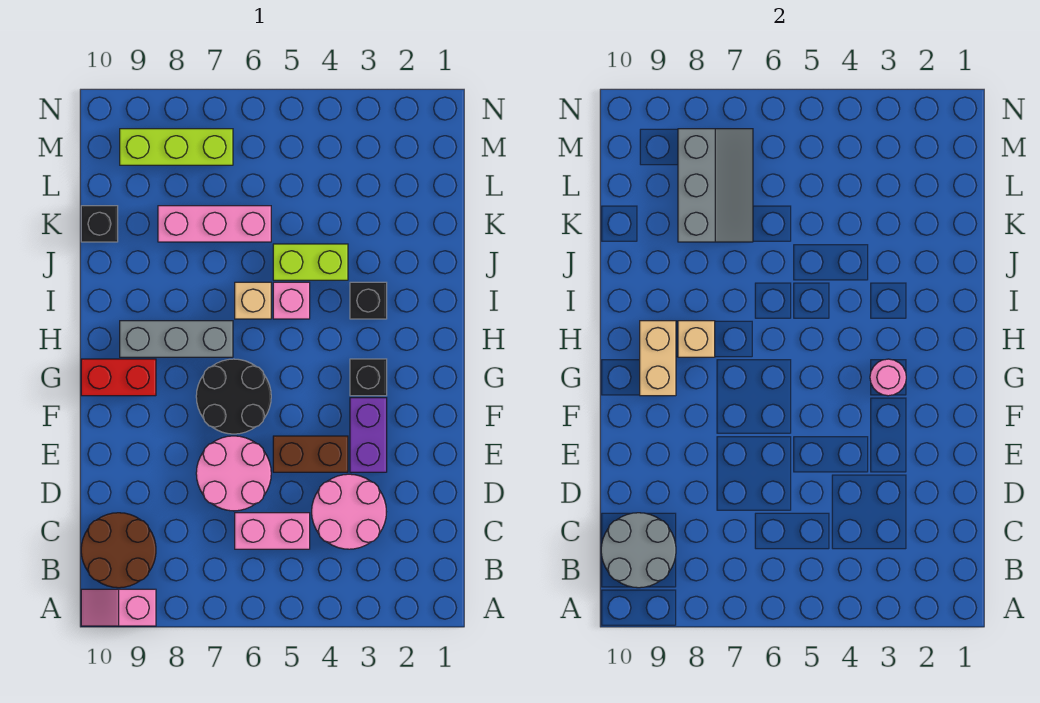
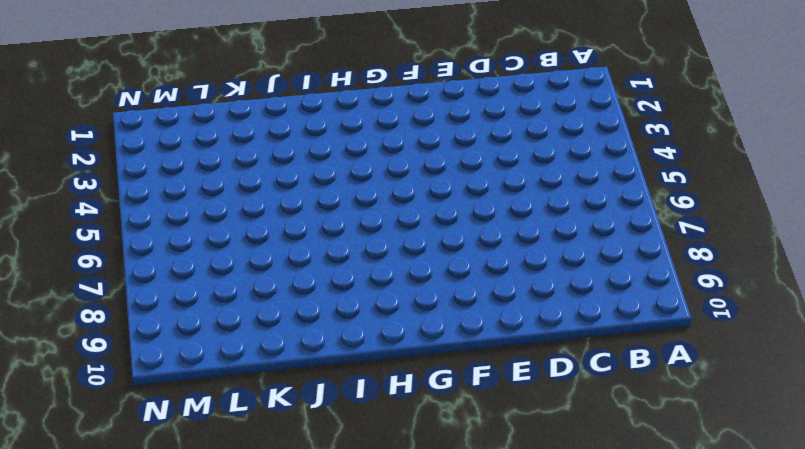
none -> pink 1x2 slope [81,589,156,626]
none -> brown 2x2 round brick [81,513,156,588]
none -> pink 2x2 round brick [312,474,386,549]

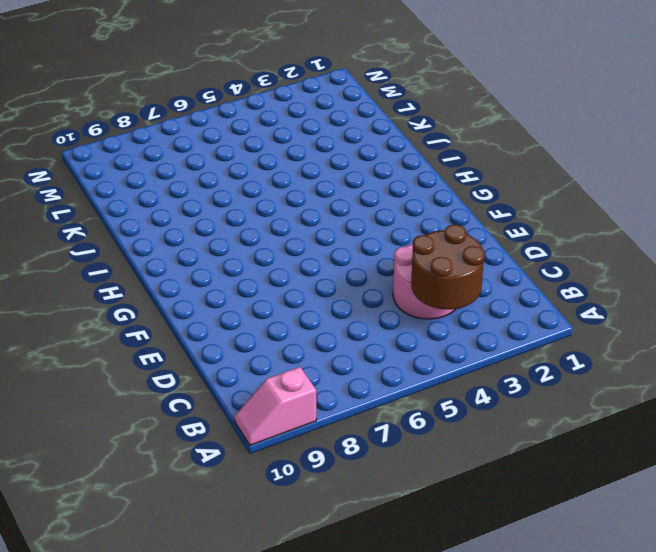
brown 2x2 round brick [411,225,485,310] -> brown 2x2 round brick moved to [81,513,156,588]
none -> pink 1x2 brick [235,513,310,549]
none -> pink 2x2 round brick [196,436,271,511]
none -> purple 1x2 brick [350,398,387,472]

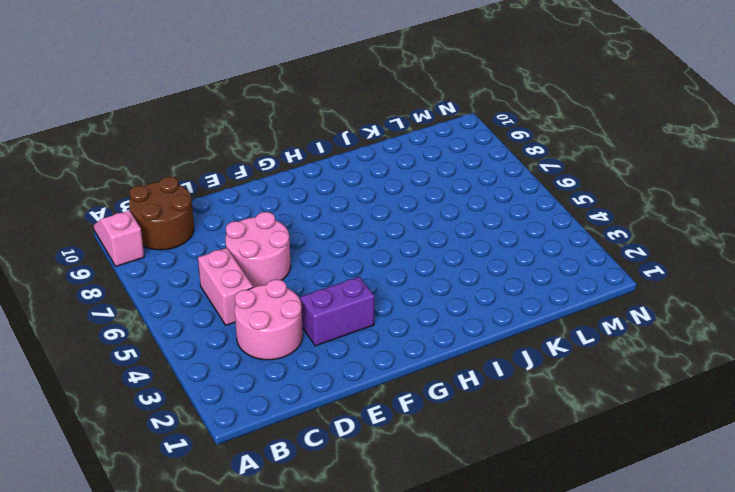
none -> brown 1x2 brick [273,436,348,472]
none -> black 2x2 round brick [196,359,271,434]
none -> black 1x1 brick [350,359,387,396]

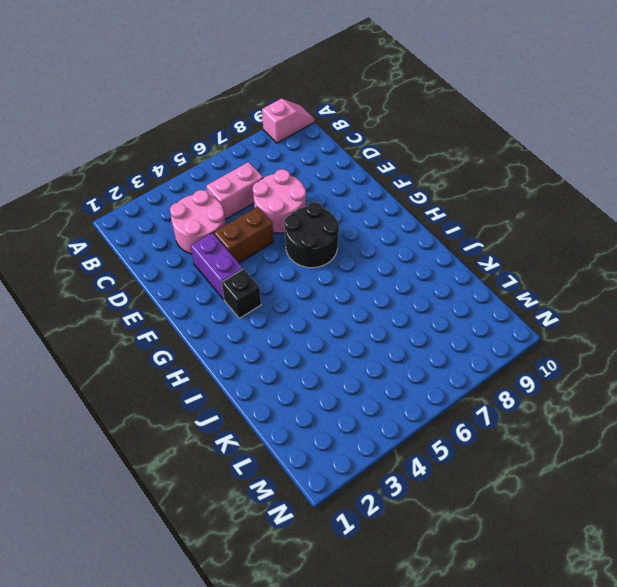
none -> brown 2x2 round brick [81,513,156,588]
none -> red 1x2 brick [81,359,156,396]
none -> grey 1x3 brick [120,321,233,357]

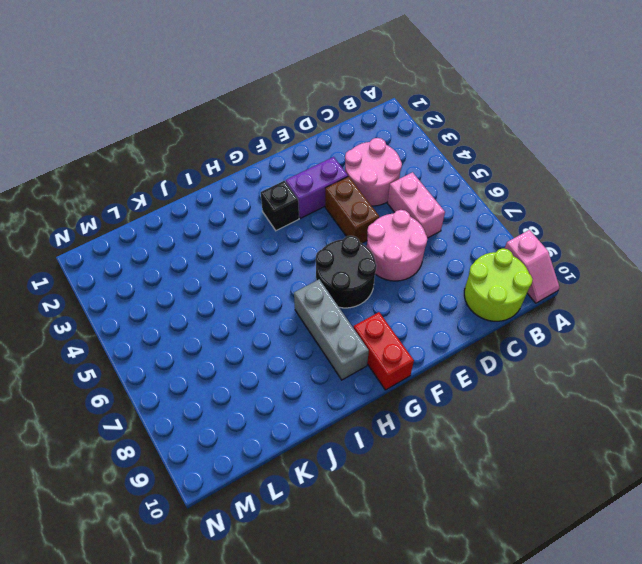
lime 2x2 round brick [464,249,533,321] -> brown 2x2 round brick [81,513,156,588]
none -> black 1x1 brick [350,282,387,319]
none -> pink 1x1 brick [273,282,310,319]
none -> tan 1x1 brick [235,282,271,319]

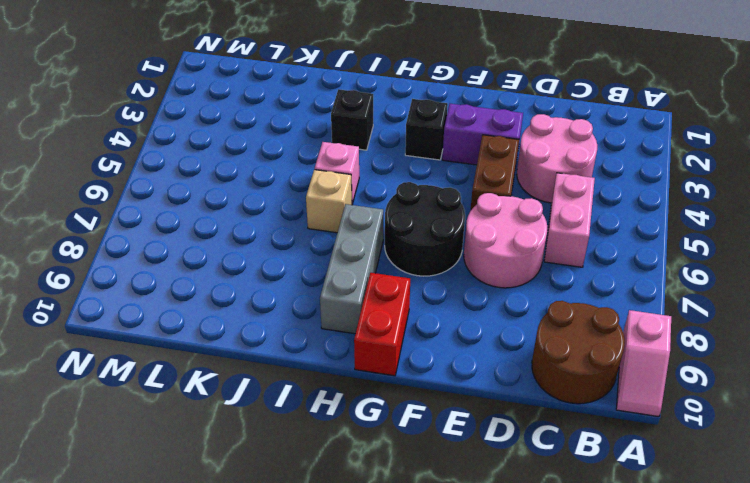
none -> lime 1x2 brick [273,244,348,280]
none -> pink 1x3 brick [158,206,271,242]
none -> black 1x1 brick [81,206,118,242]

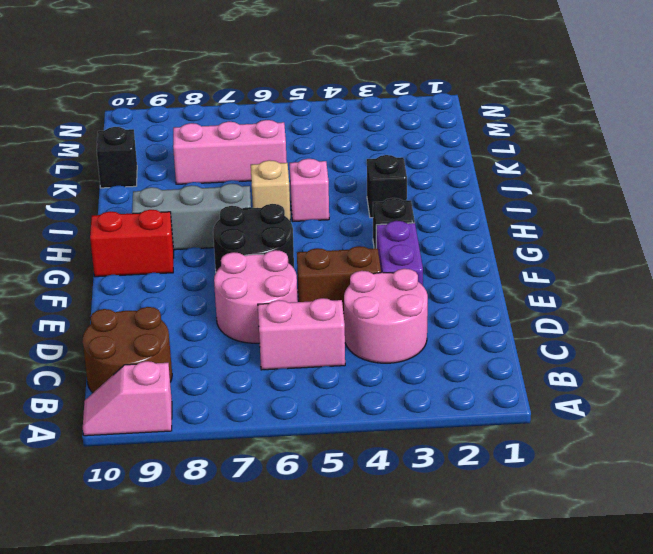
none -> lime 1x2 brick [273,244,348,280]
none -> lime 1x3 brick [120,129,233,165]
none -> grey 2x2 round brick [601,513,676,588]

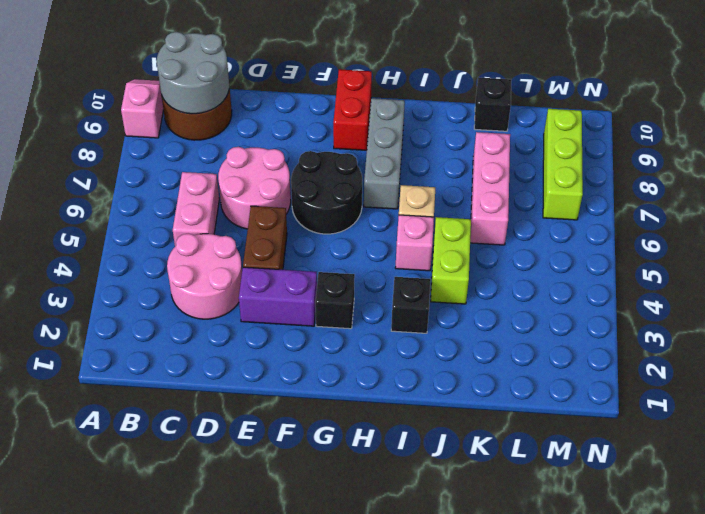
none -> pink 1x1 round brick [870,359,906,396]
none -> tan 1x2 brick [640,321,676,396]
none -> tan 1x1 brick [678,321,715,357]

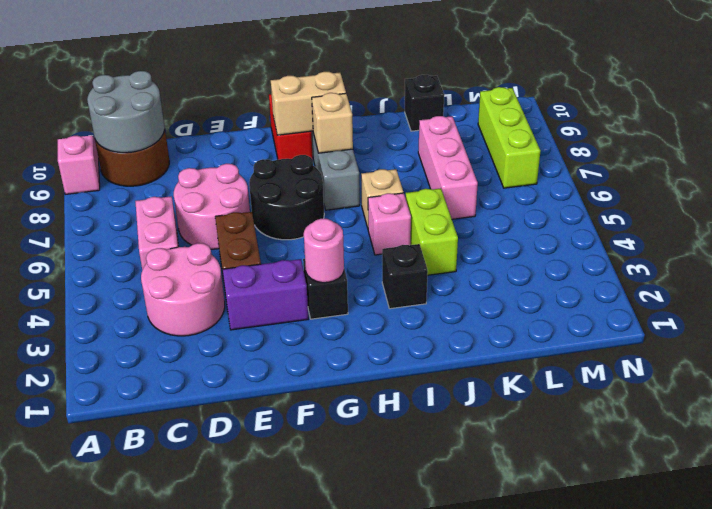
none -> grey 2x3 slope [678,129,753,242]

